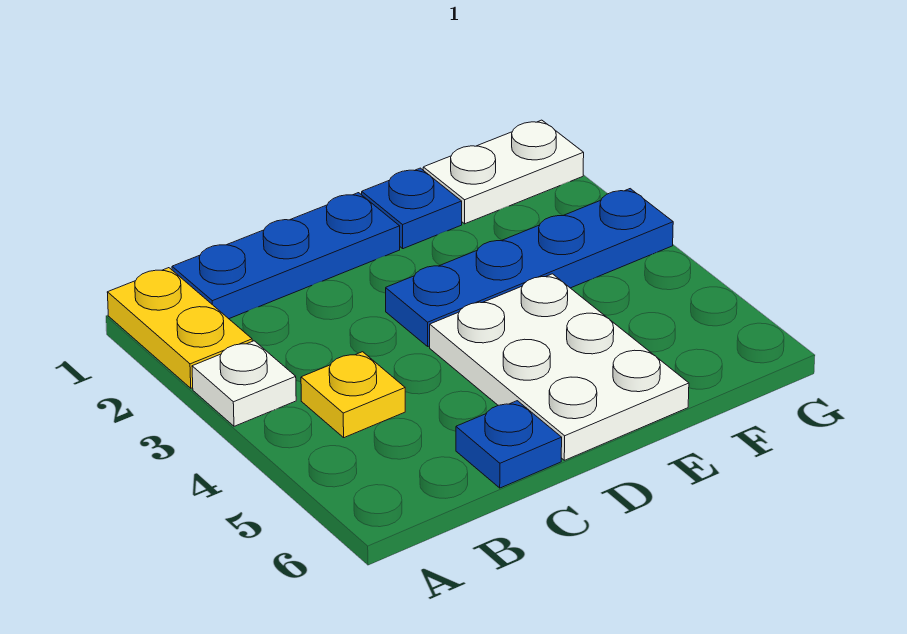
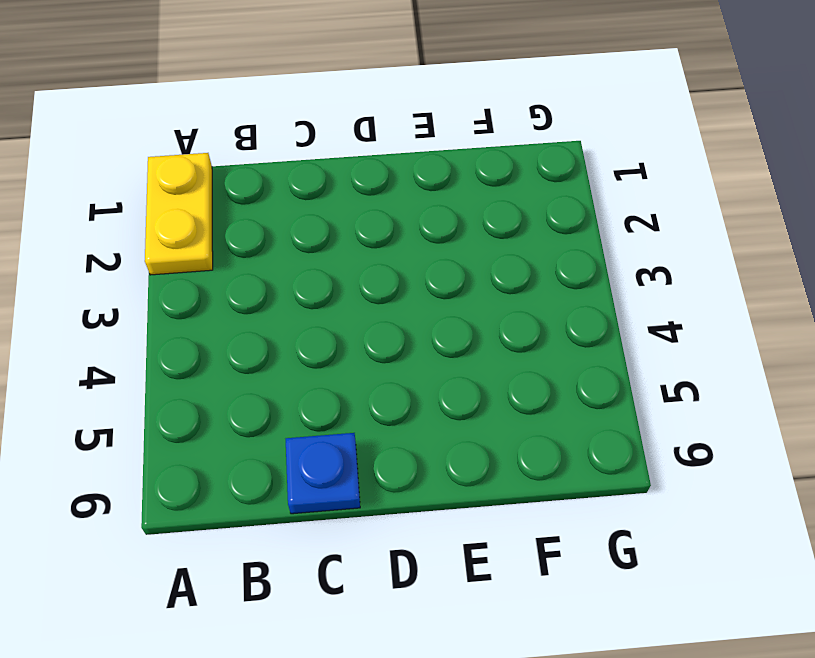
none -> white 1x1 plate [192,341,296,426]
none -> blue 1x3 plate [172,193,400,319]

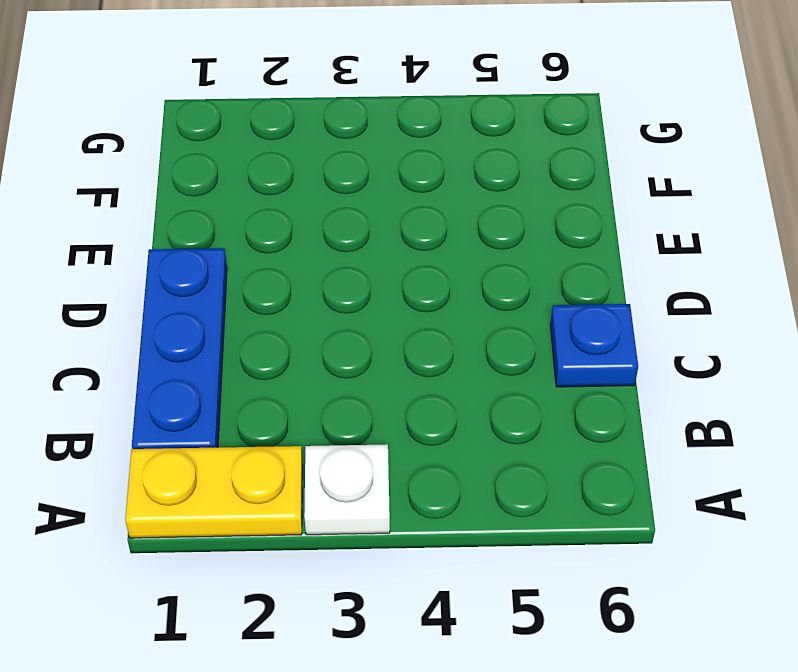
none -> yellow 1x1 plate [301,352,405,438]
none -> blue 1x4 plate [386,189,673,346]

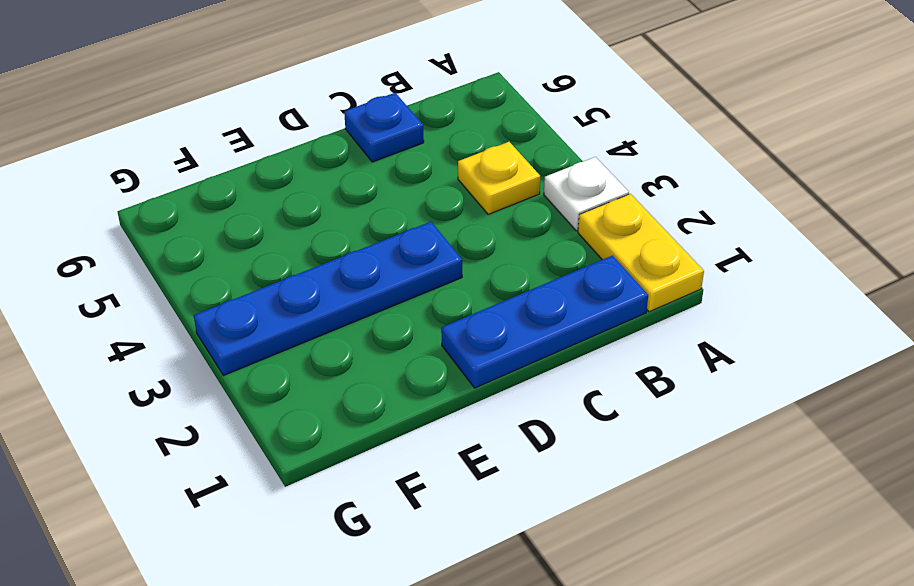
none -> white 2x3 plate [430,274,689,460]
none -> blue 1x1 plate [362,168,462,249]

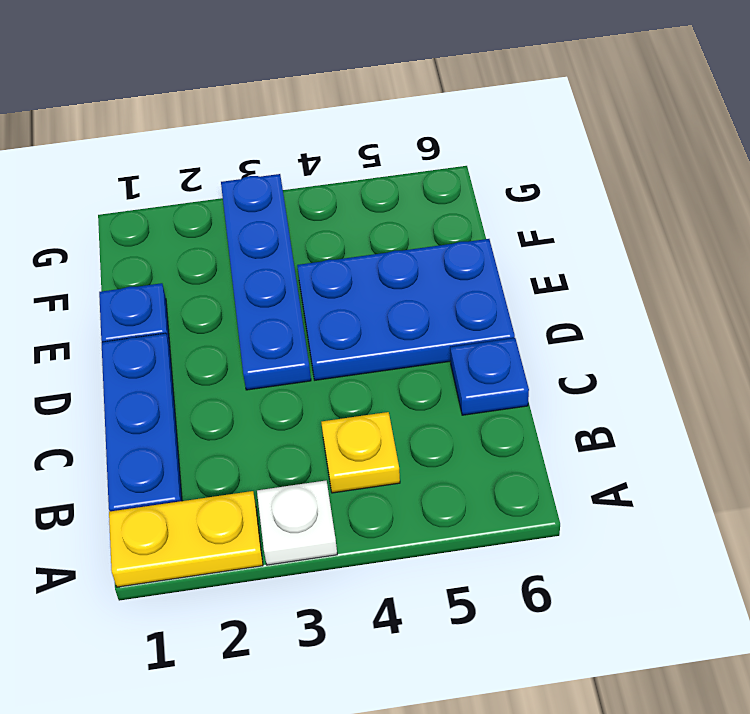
blue 2x3 plate [297,239,515,380] -> white 2x3 plate [430,274,689,460]
none -> white 1x2 plate [423,120,584,224]

